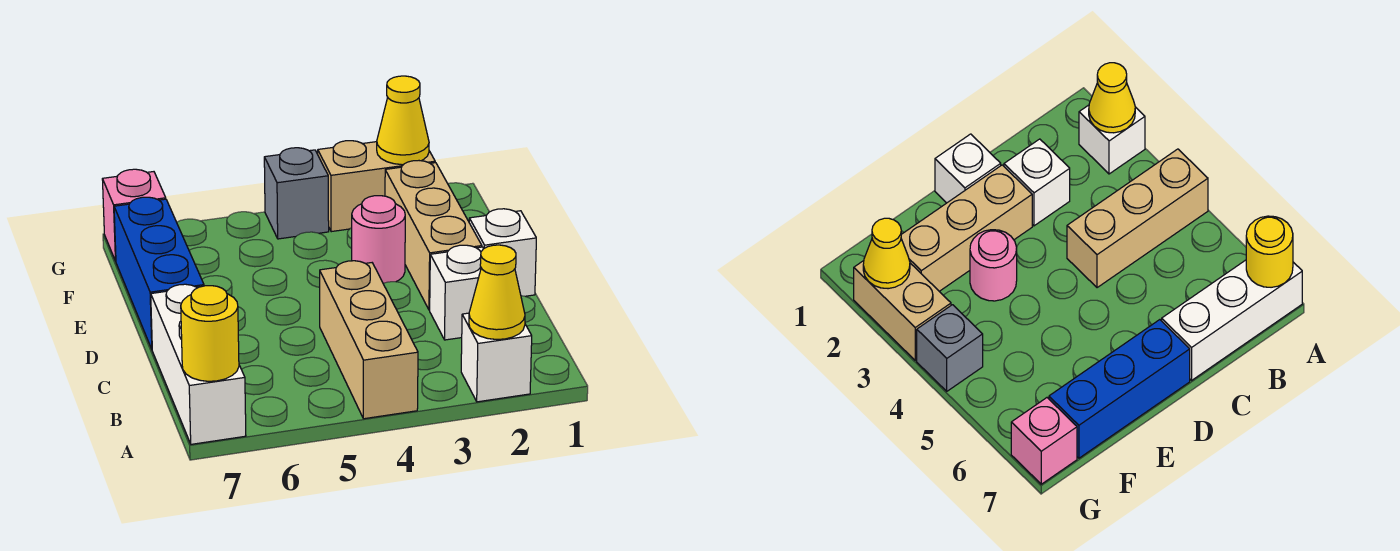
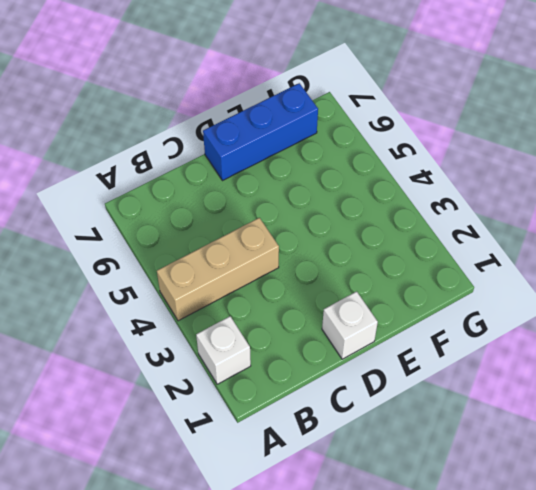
none -> white 1x3 brick [151,284,246,444]
none -> white 1x1 brick [430,245,484,340]
none -> tan 1x3 brick [385,161,482,310]

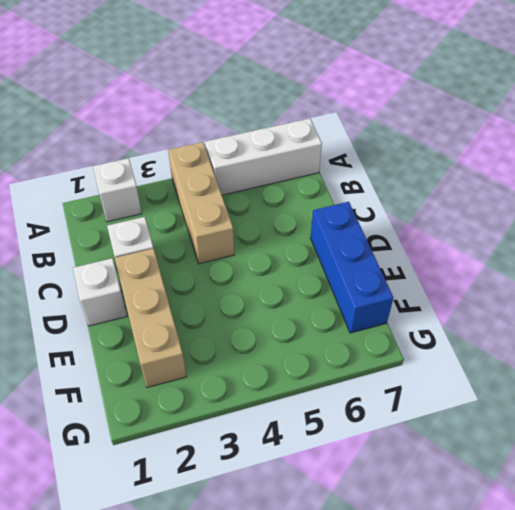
white 1x3 brick [205,119,322,195] -> white 1x3 brick turned to [151,284,246,444]
none -> pink 1x1 round brick [352,196,405,283]
none -> tan 1x2 brick [318,141,435,232]
none -> grey 1x1 brick [264,148,329,239]

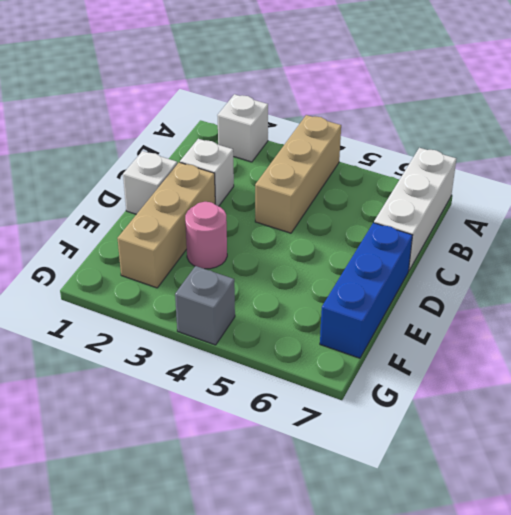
none -> tan 1x2 brick [318,141,435,232]
none -> pink 1x1 brick [102,169,166,261]
none -> yellow 1x1 cone [469,245,525,339]

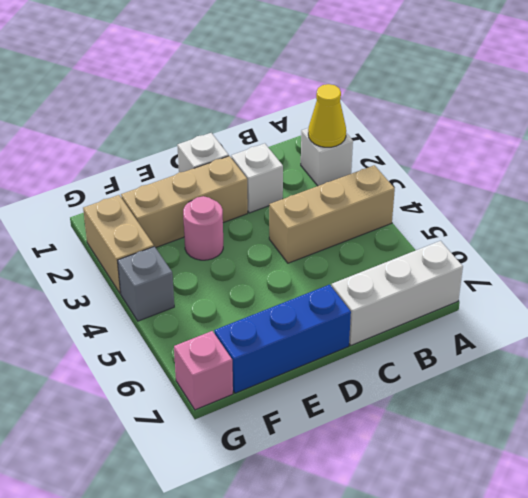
none -> yellow 1x1 round brick [181,286,239,381]
none -> yellow 1x1 cone [377,76,429,165]

